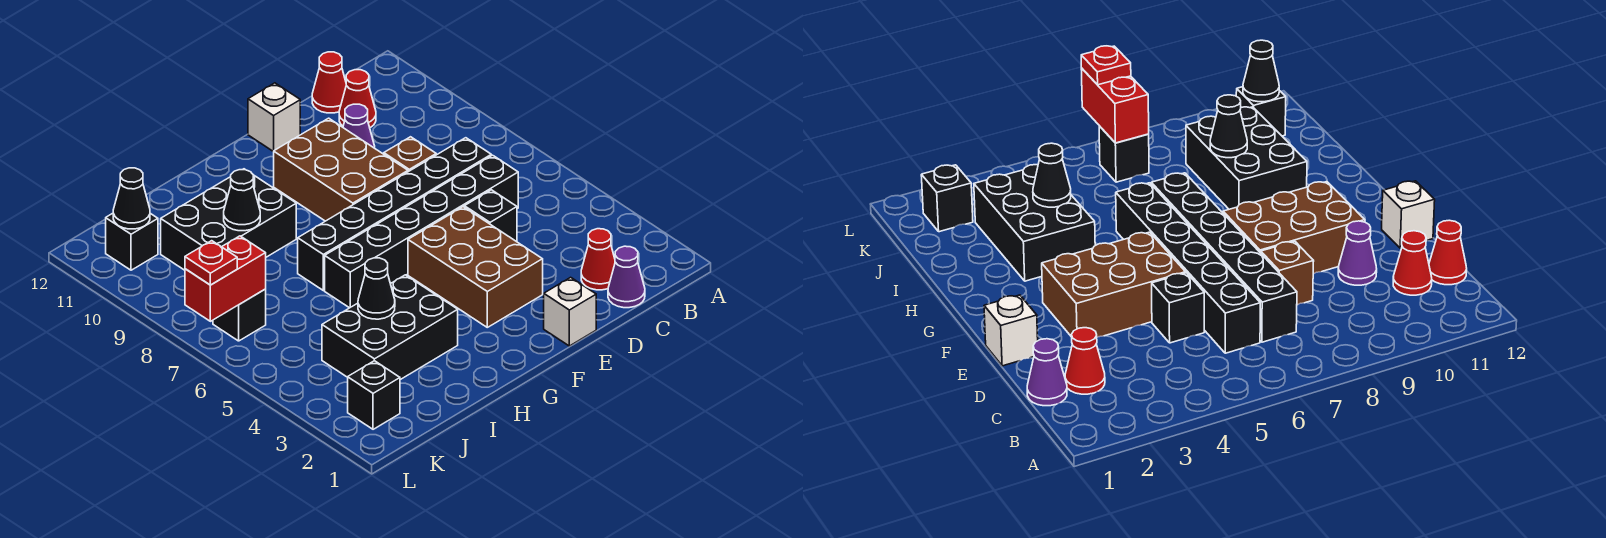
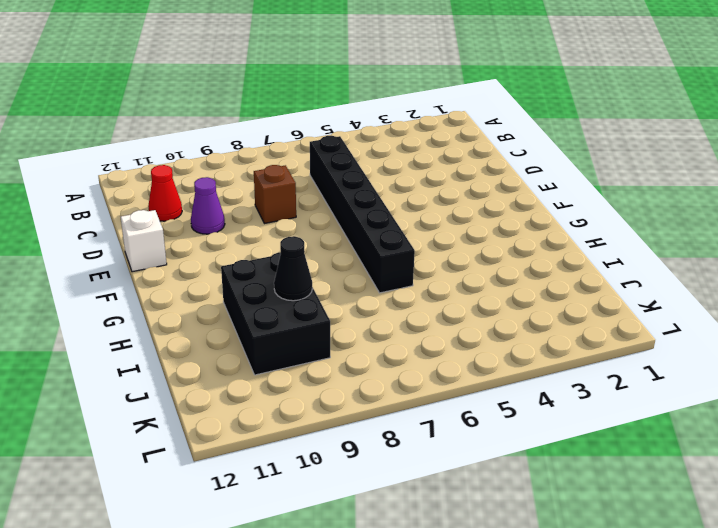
none -> purple 1x1 cone [608,246,645,308]
none -> red 1x1 cone [581,229,615,290]
none -> black 1x6 brick [298,138,491,290]

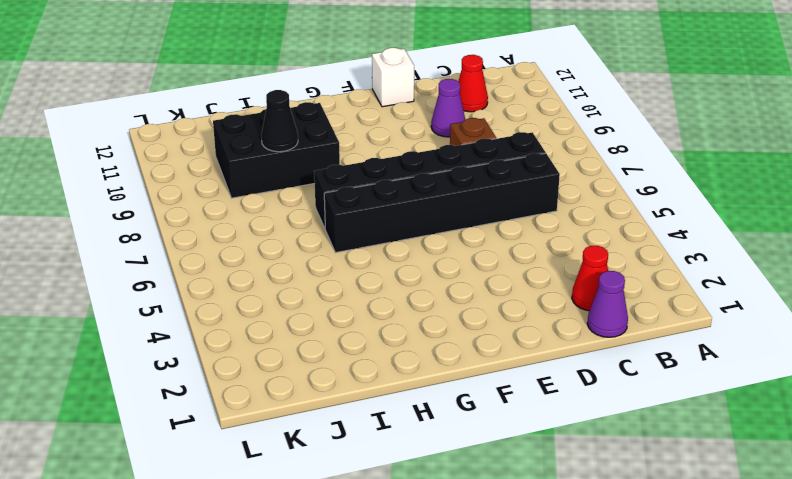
none -> red 1x1 cone [312,52,346,113]
none -> black 1x1 brick [464,190,517,242]
none -> white 1x1 brick [544,277,596,346]

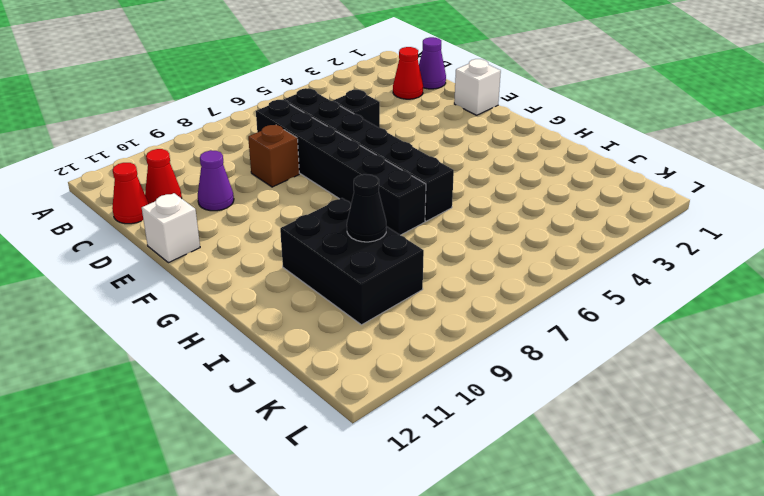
none -> brown 2x3 brick [408,207,543,327]
none -> brown 2x3 brick [274,118,408,221]
none -> black 2x3 brick [322,275,458,380]

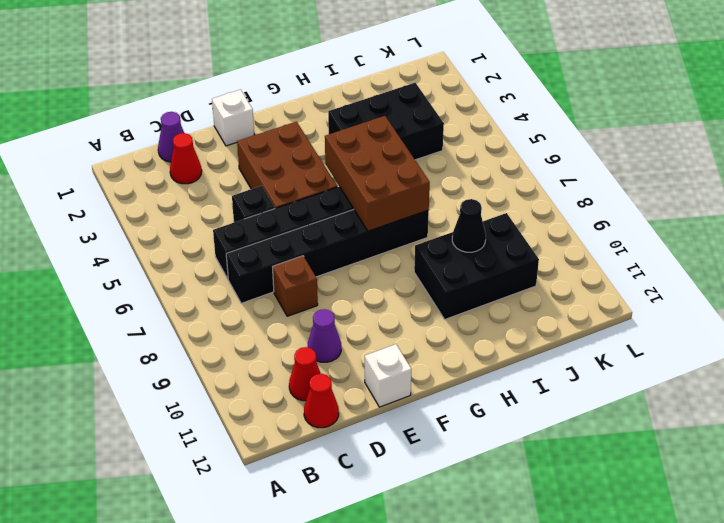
brown 2x3 brick [325,116,430,231] -> brown 2x3 brick moved to [274,118,408,221]
none -> black 1x1 brick [348,361,400,429]
none -> black 1x1 brick [213,289,266,341]
none -> black 1x1 brick [106,213,158,270]

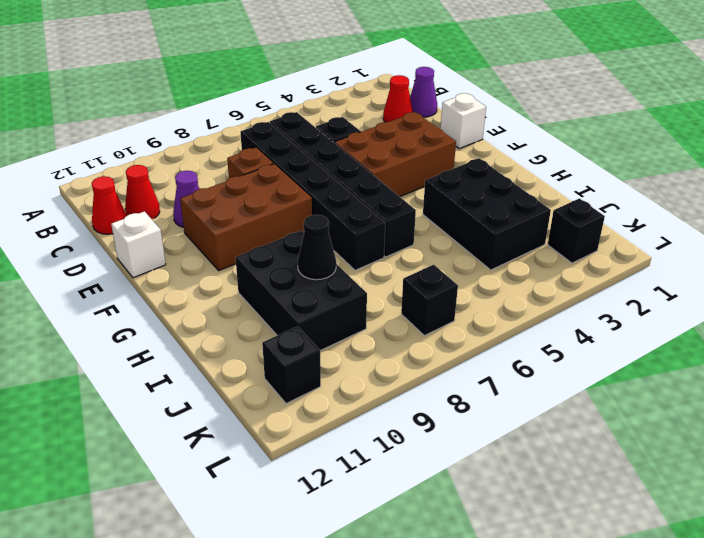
none -> black 1x1 cone [358,258,395,319]
none -> red 1x2 brick [185,236,266,321]
none -> black 1x1 cone [113,168,150,229]

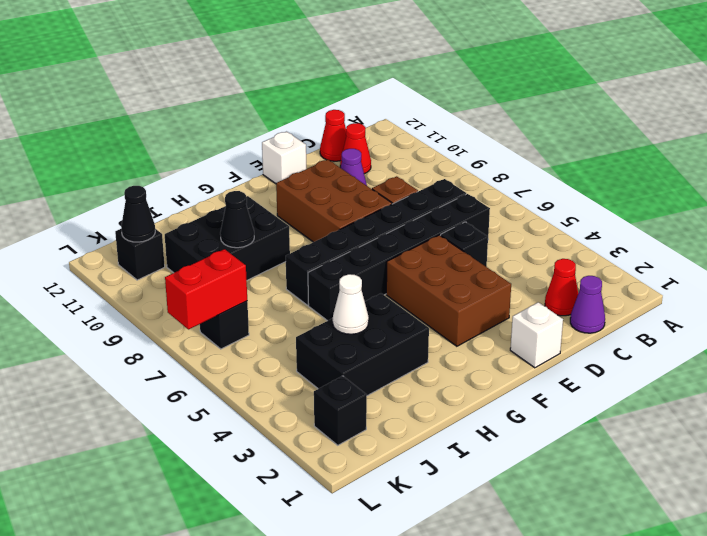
white 1x1 cone [333,274,369,334] -> black 1x1 cone [358,258,395,319]
none -> red 1x1 plate [185,241,237,285]

